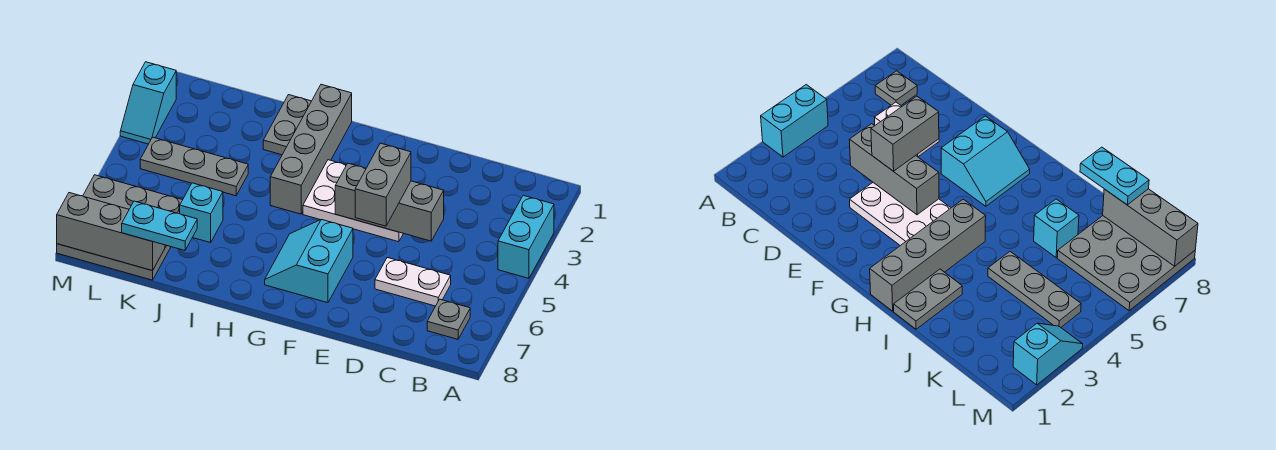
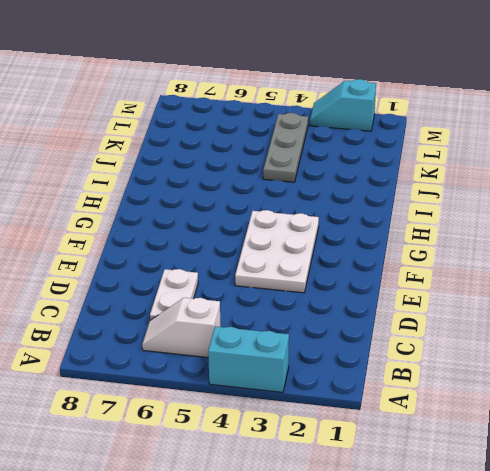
white 1x2 slope [142,298,221,357] -> none
none -> grey 1x1 plate [427,299,470,339]
none -> cyan 2x2 slope [265,219,353,303]
none -> grey 1x4 brick [270,84,352,214]

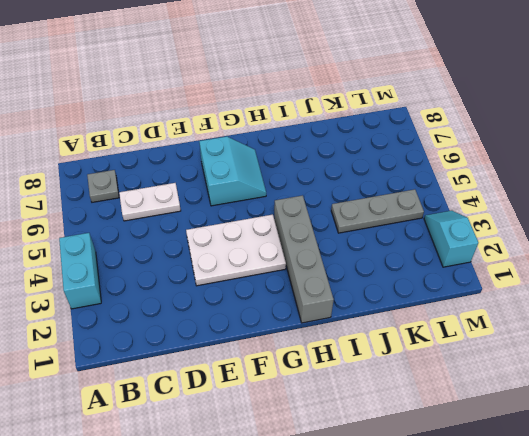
none -> grey 1x2 plate [263,95,311,155]
none -> cyan 1x1 brick [180,183,223,243]
none -> grey 3x3 plate [57,175,182,280]

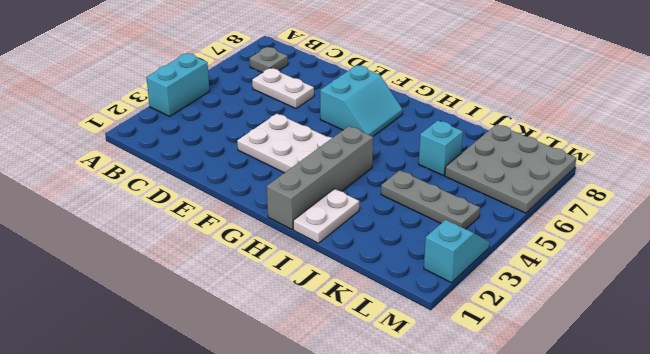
white 1x2 plate [293,189,359,243] -> grey 1x2 plate [263,95,311,155]
none -> grey 1x3 brick [335,163,444,241]
none -> grey 1x3 brick [57,193,165,271]
none -> grey 1x2 brick [355,143,411,226]

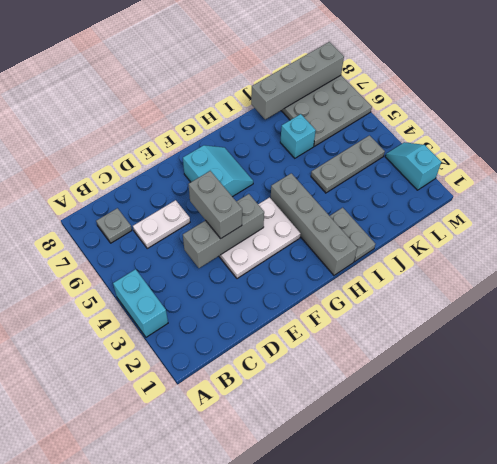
grey 1x4 brick [251,42,344,119] -> grey 1x3 brick [57,193,165,271]
none -> cyan 1x2 plate [122,201,197,250]

